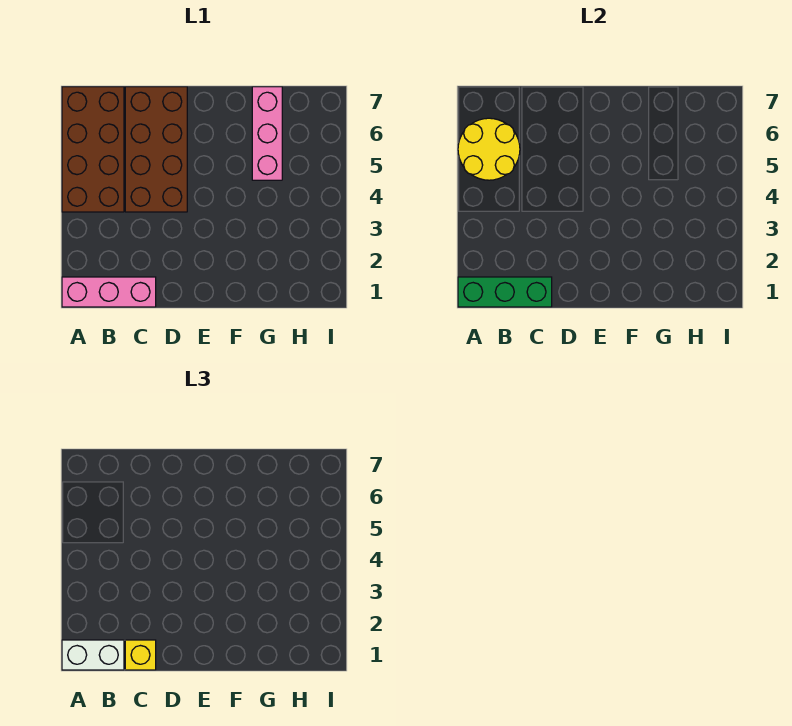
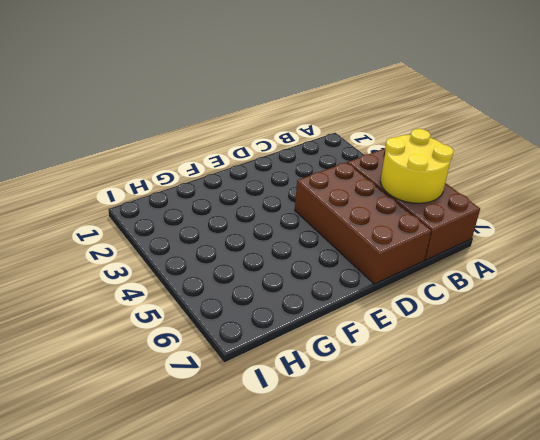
none -> pink 1x3 brick [62,277,156,307]
none -> pink 1x3 brick [252,87,282,180]

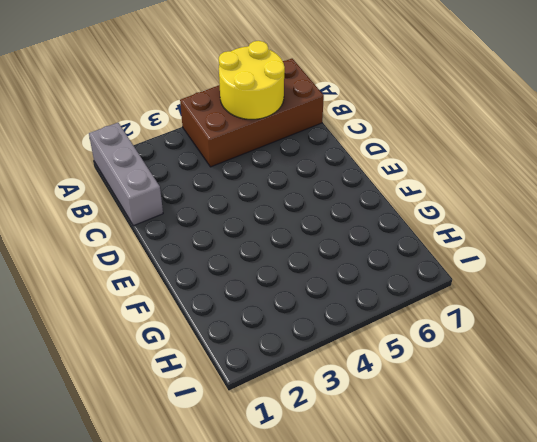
grey 1x3 brick [89,123,163,226] -> pink 1x3 brick [62,277,156,307]
none -> brown 2x4 brick [125,87,187,212]
none -> pink 1x3 brick [252,87,282,180]

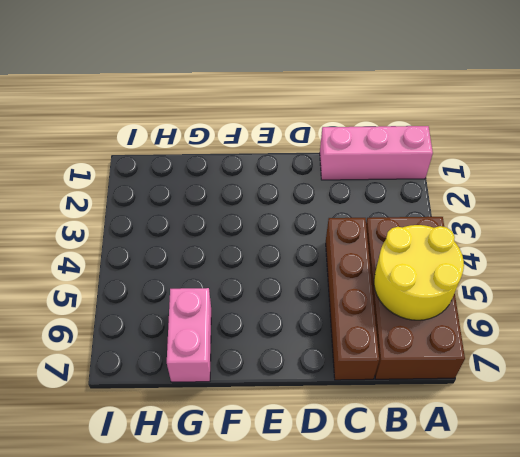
brown 1x4 brick [326,218,379,380] -> brown 2x4 brick [125,87,187,212]
pink 1x2 brick [167,288,211,382] -> pink 1x3 brick [252,87,282,180]
none -> green 1x3 brick [458,277,552,307]
none -> white 1x2 brick [62,640,124,670]

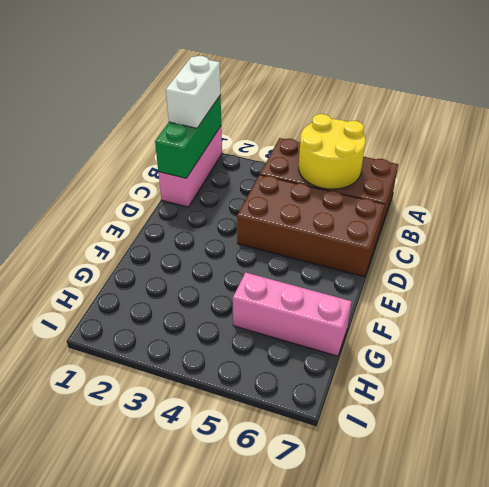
none -> yellow 1x1 brick [125,640,156,670]

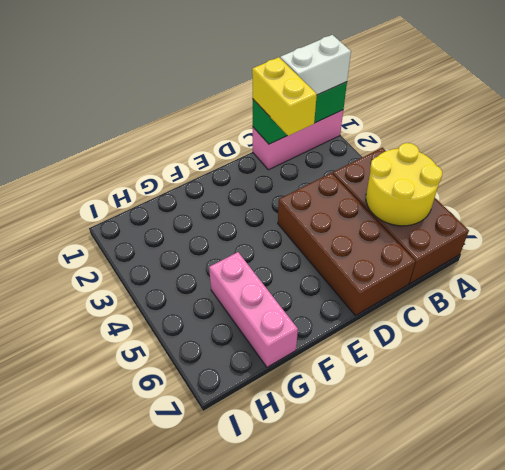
yellow 1x2 brick [252,57,317,136] -> yellow 1x1 brick [125,640,156,670]

